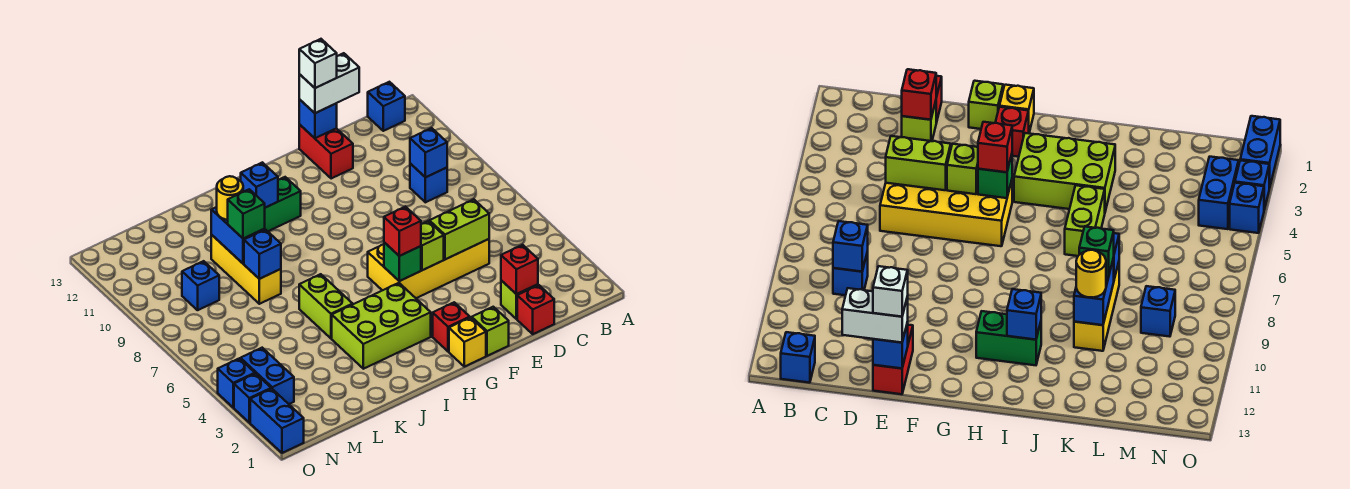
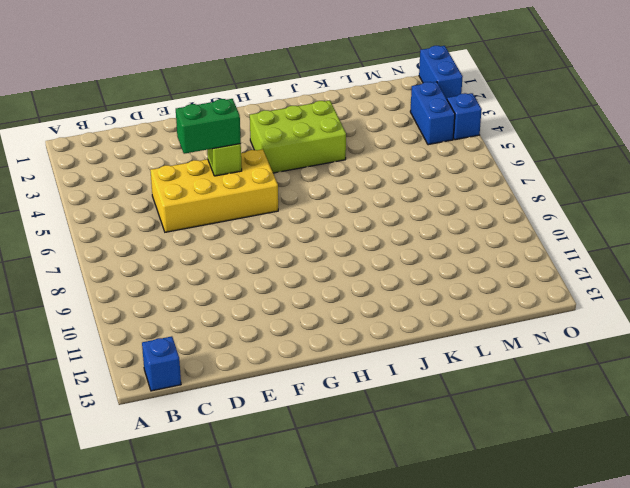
green 1x2 brick [176,99,241,154] -> green 1x2 brick moved to [265,177,301,231]
none -> blue 1x1 brick [410,164,447,202]
none -> red 1x1 brick [517,285,554,334]
none -> lime 1x1 brick [501,280,538,319]
none -> red 1x2 brick [299,125,353,179]

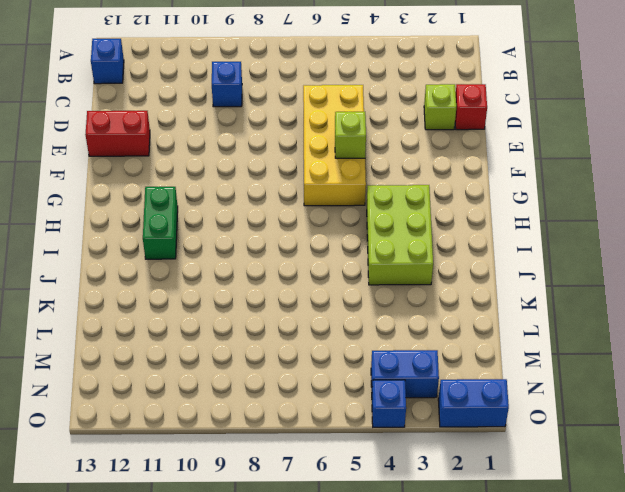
none -> lime 1x1 brick [472,307,509,356]
none -> yellow 1x1 brick [449,317,486,367]
none -> red 1x1 brick [433,302,470,352]
none -> lime 1x2 brick [299,274,353,338]

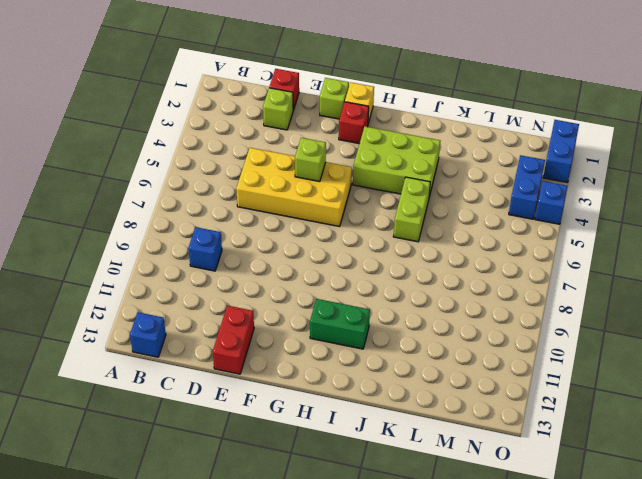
none -> yellow 1x3 brick [211,235,281,304]
none -> blue 1x1 brick [182,261,219,310]
none -> blue 1x1 brick [234,374,271,423]
none -> blue 1x1 brick [410,128,447,177]

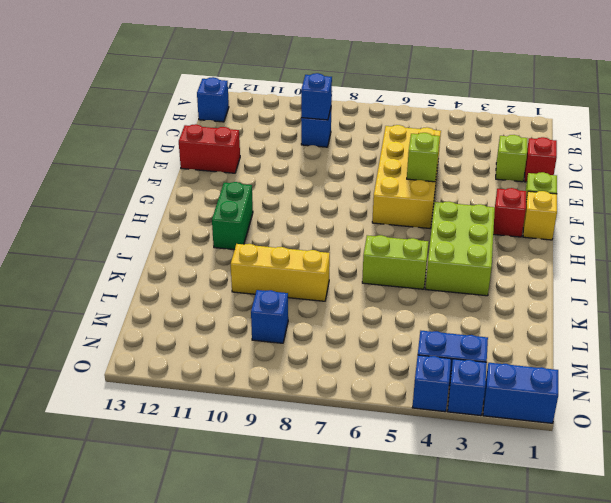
none -> red 1x1 brick [501,245,538,294]
none -> lime 1x2 brick [429,199,489,259]
none -> blue 1x1 brick [299,99,337,138]
none -> green 1x1 brick [384,242,421,281]

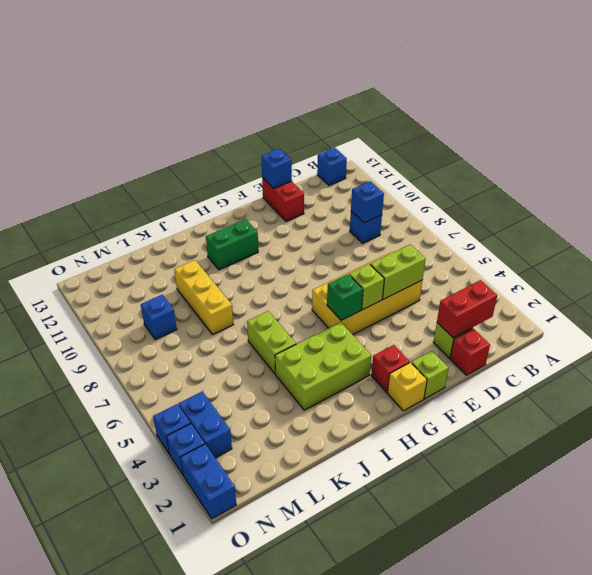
red 1x2 brick [437,280,497,338] -> red 1x1 brick [501,245,538,294]
none -> blue 1x1 brick [241,162,278,208]
none -> blue 1x1 brick [244,230,281,279]
none -> blue 1x2 brick [211,207,265,264]
none -> white 1x2 brick [299,53,359,113]

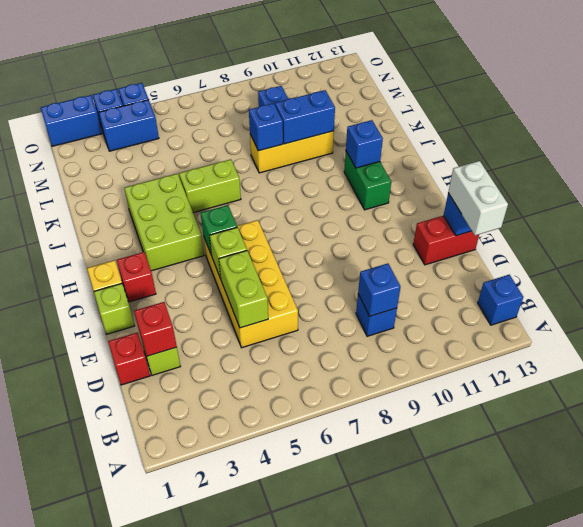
none -> red 1x1 brick [384,207,421,256]
none -> green 1x1 brick [228,189,265,239]
none -> yellow 1x1 round brick [217,176,243,220]
none -> white 1x1 brick [299,39,337,88]

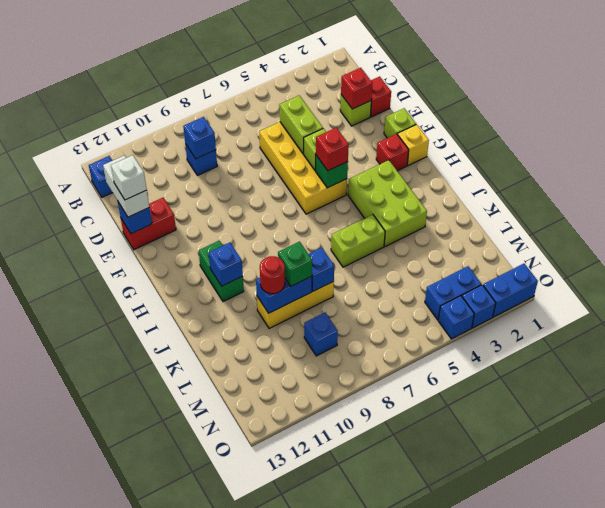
red 1x1 round brick [260,256,285,294] -> yellow 1x1 round brick [217,176,243,220]

